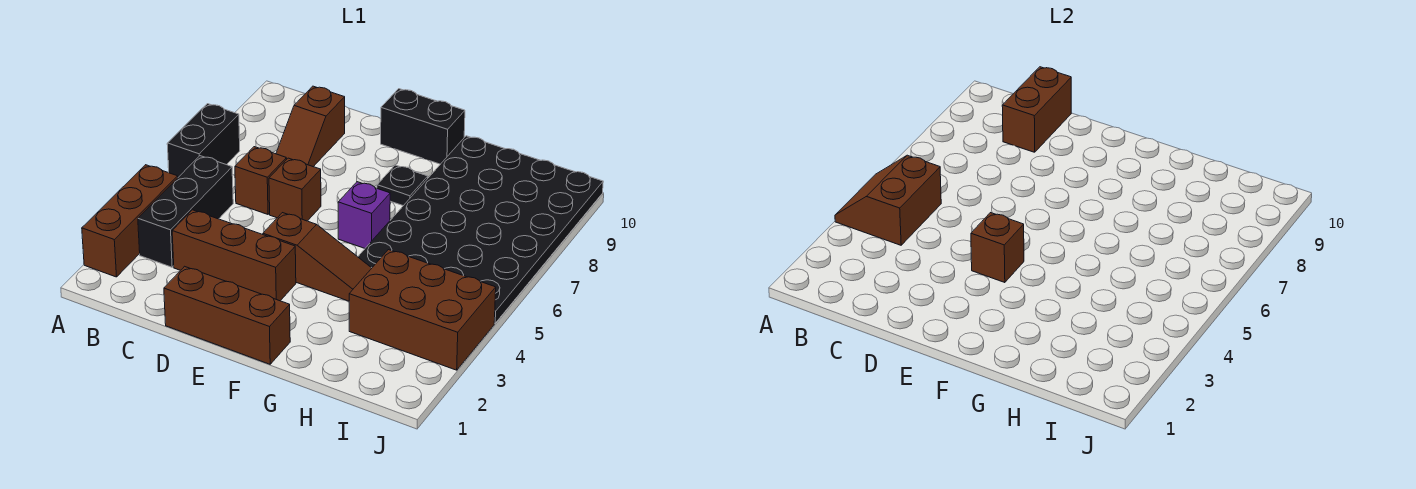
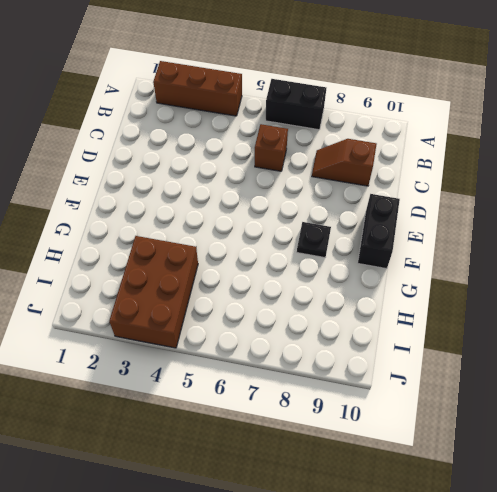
none -> black 1x3 brick [138,156,233,267]
none -> brown 1x3 brick [172,210,296,301]
none -> brown 1x3 brick [164,266,290,364]

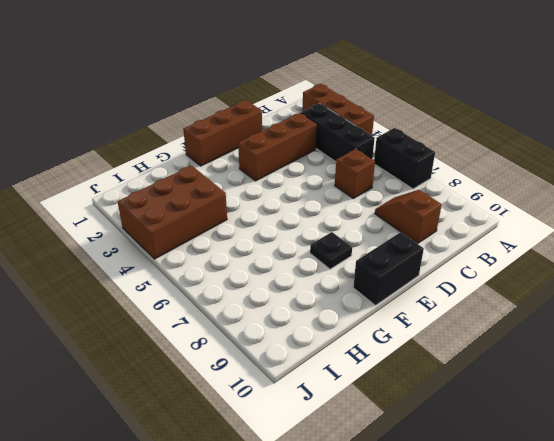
none -> brown 1x1 brick [269,158,321,221]
none -> brown 1x3 slope [263,213,372,301]
none -> purple 1x1 brick [338,182,390,248]

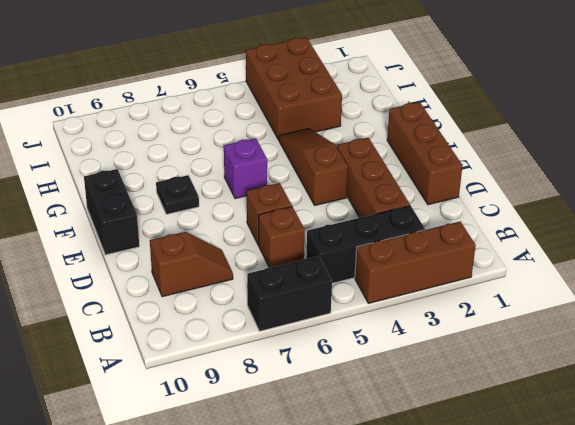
none -> black 4x6 plate [358,136,603,323]
none -> brown 2x2 slope [835,155,941,245]
none -> brown 1x2 brick [1002,67,1071,152]

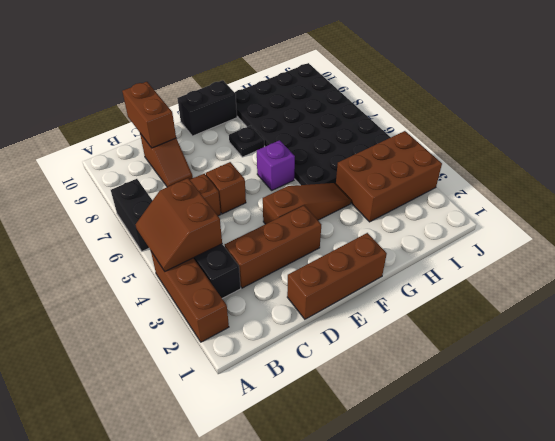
none -> brown 1x1 brick [971,213,1024,283]

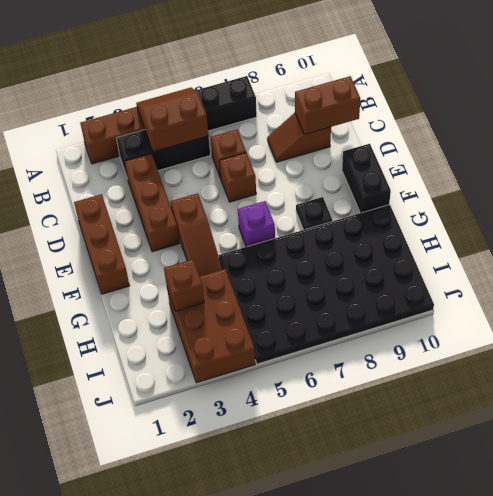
brown 1x1 brick [164,259,204,311] -> brown 1x1 brick moved to [971,213,1024,283]

